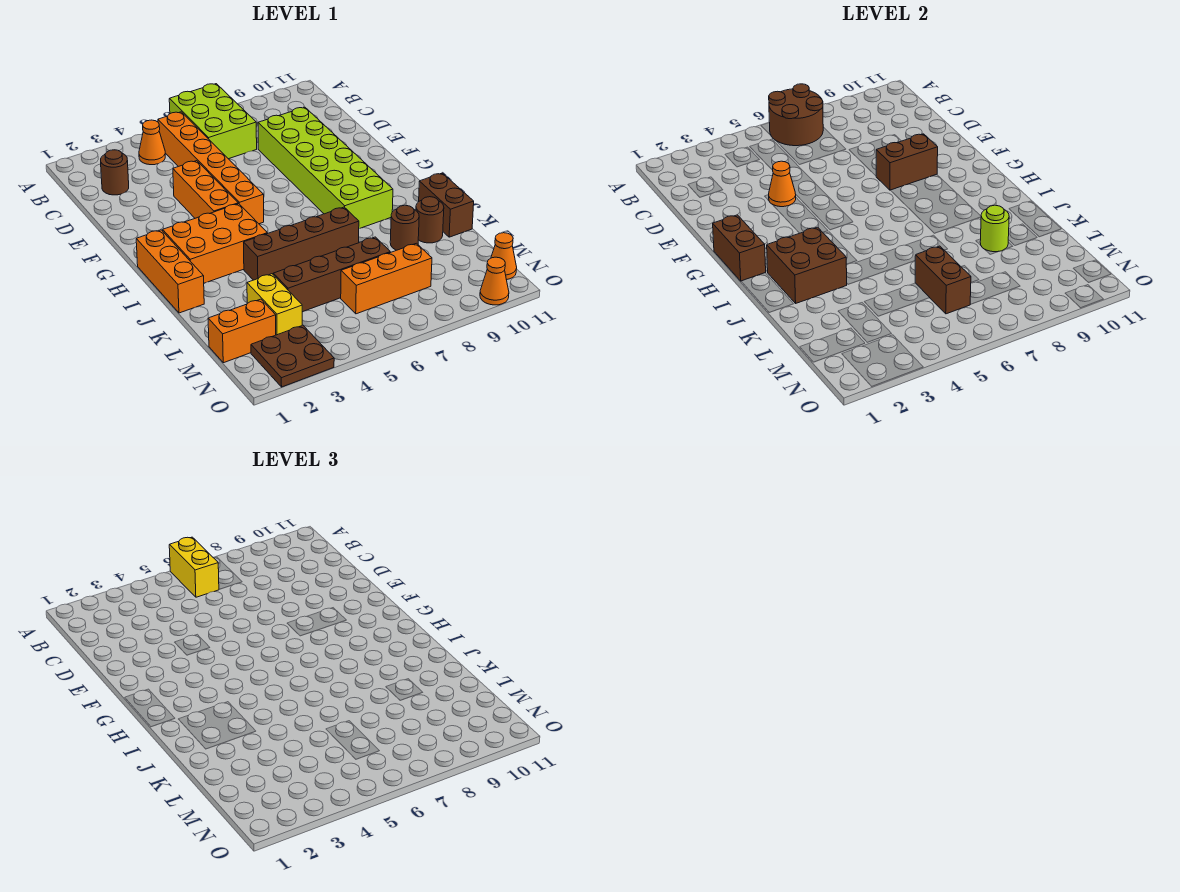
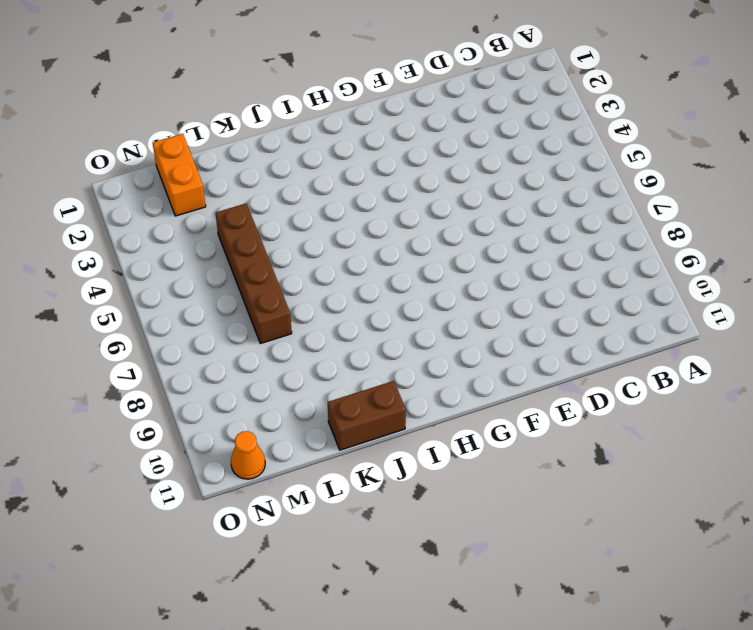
none -> lime 2x3 brick [169,84,257,159]
none -> orange 1x1 cone [139,120,165,165]
none -> orange 1x6 brick [158,112,264,224]

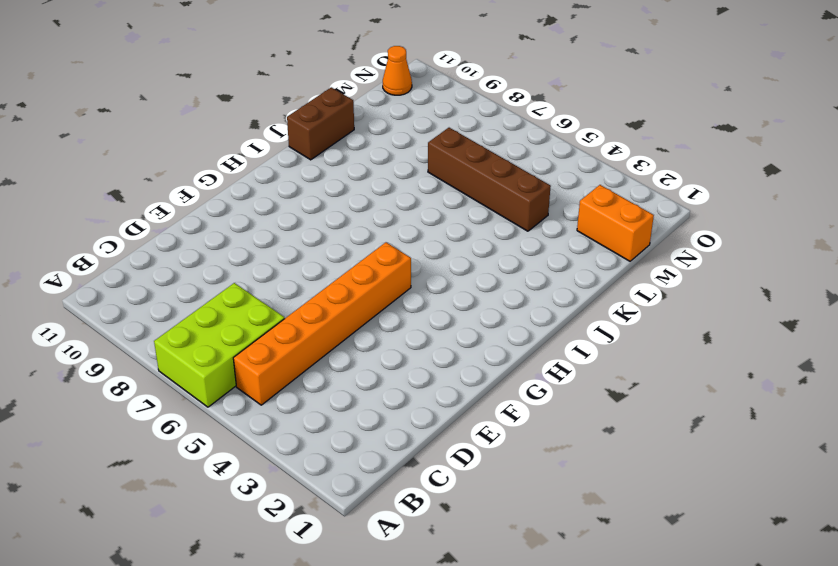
none -> orange 1x1 cone [139,120,165,165]
none -> brown 1x1 round brick [101,150,129,195]
none -> lime 2x6 brick [258,107,393,228]

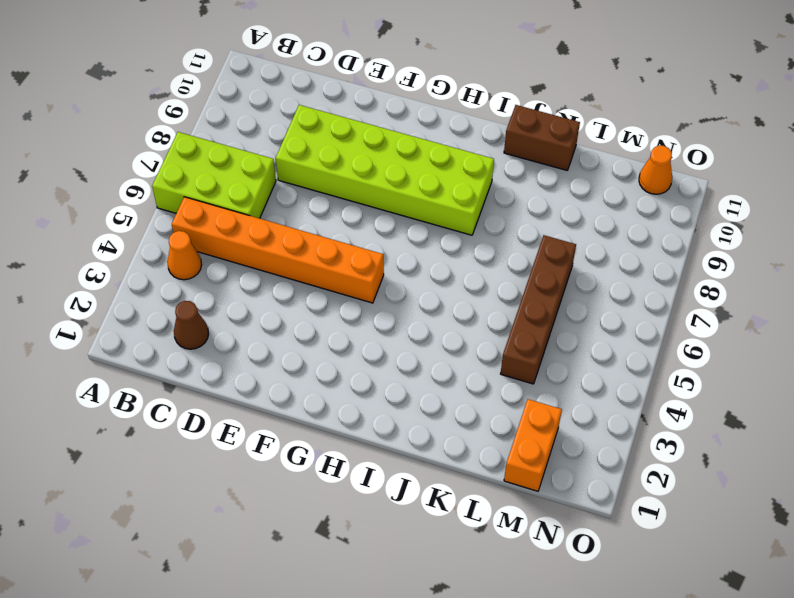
brown 1x1 cone [174,301,209,349] -> brown 1x1 round brick [101,150,129,195]
none -> orange 1x3 brick [173,161,238,218]
none -> orange 1x3 brick [136,230,204,313]
none -> orange 2x3 brick [163,204,267,283]

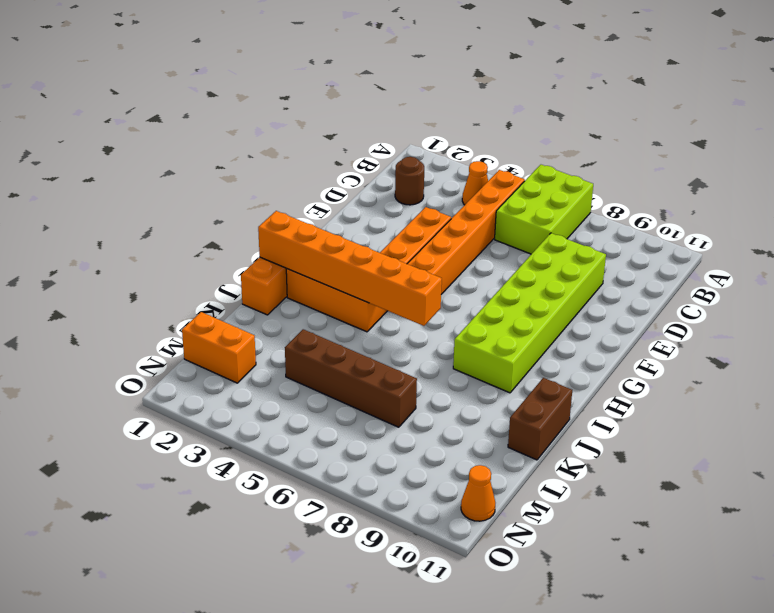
orange 1x6 brick [258,211,442,326] -> brown 2x2 brick [767,227,847,303]
none -> brown 1x4 brick [244,207,359,280]
none -> brown 1x1 round brick [390,205,419,250]
none -> brown 1x1 round brick [416,197,444,243]

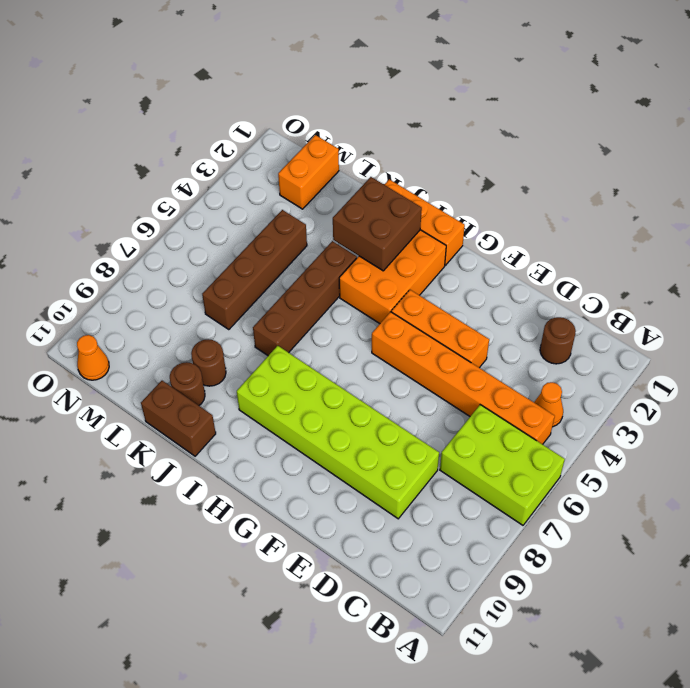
none -> yellow 1x2 brick [247,274,302,335]
none -> orange 1x3 brick [341,243,432,314]
none -> brown 2x2 plate [251,325,334,387]

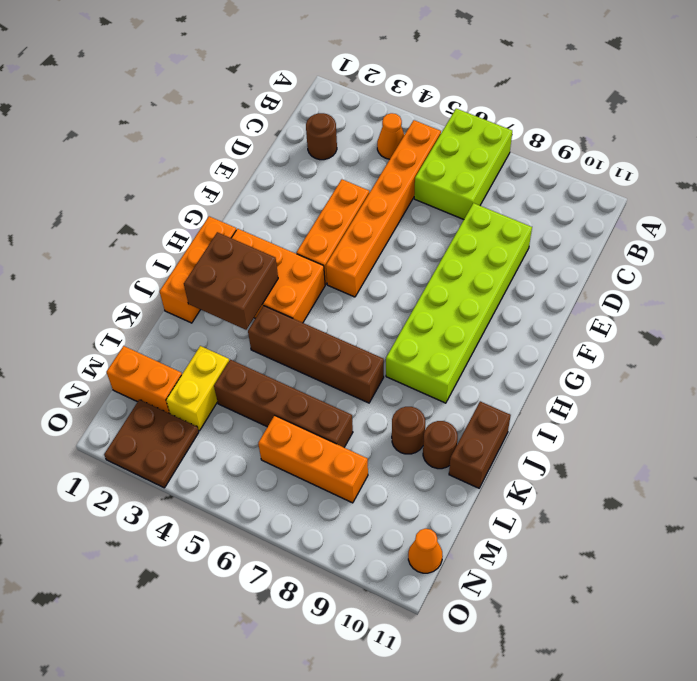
none -> orange 1x1 cone [480,257,509,305]
none -> brown 2x2 round brick [769,84,823,146]
none -> orange 1x1 cone [769,161,796,207]

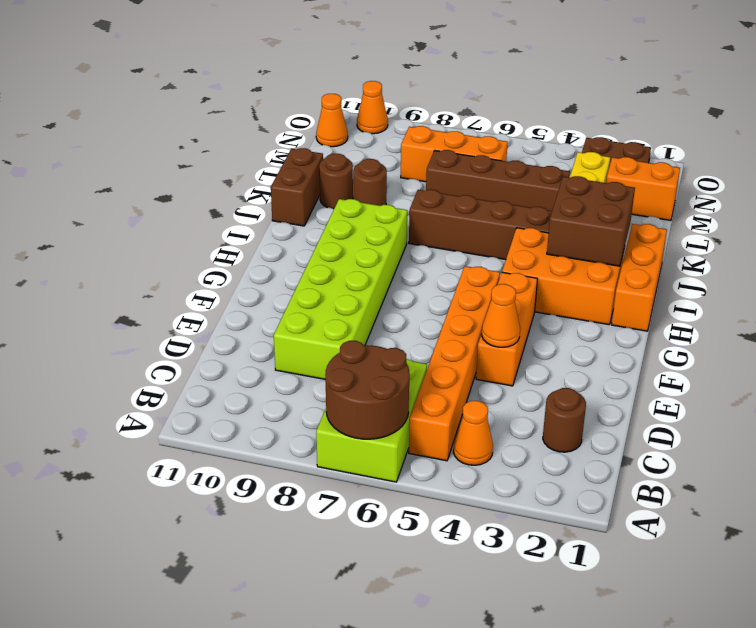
none -> brown 1x2 brick [876,134,938,190]
none -> brown 1x2 brick [713,215,766,281]
none -> lime 1x1 round brick [980,205,1009,252]

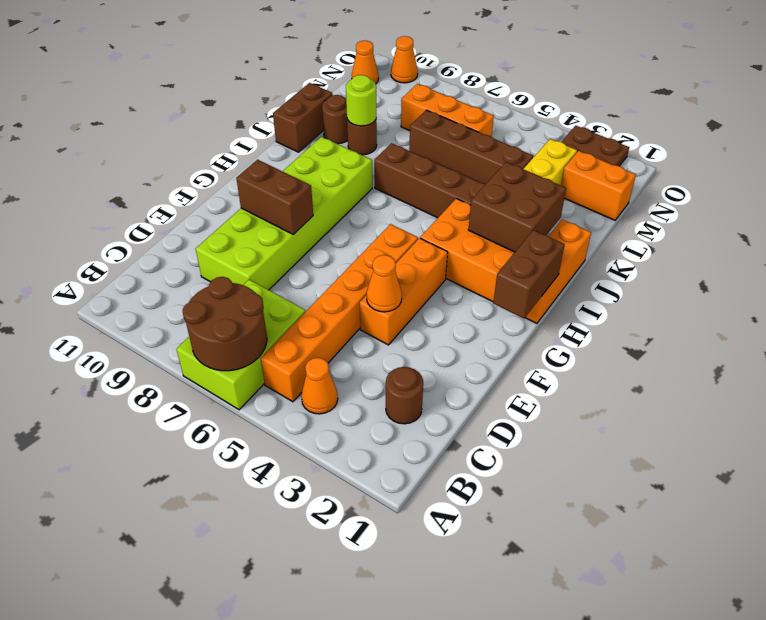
none -> brown 1x2 brick [915,246,971,314]
none -> yellow 1x2 brick [169,537,219,597]

